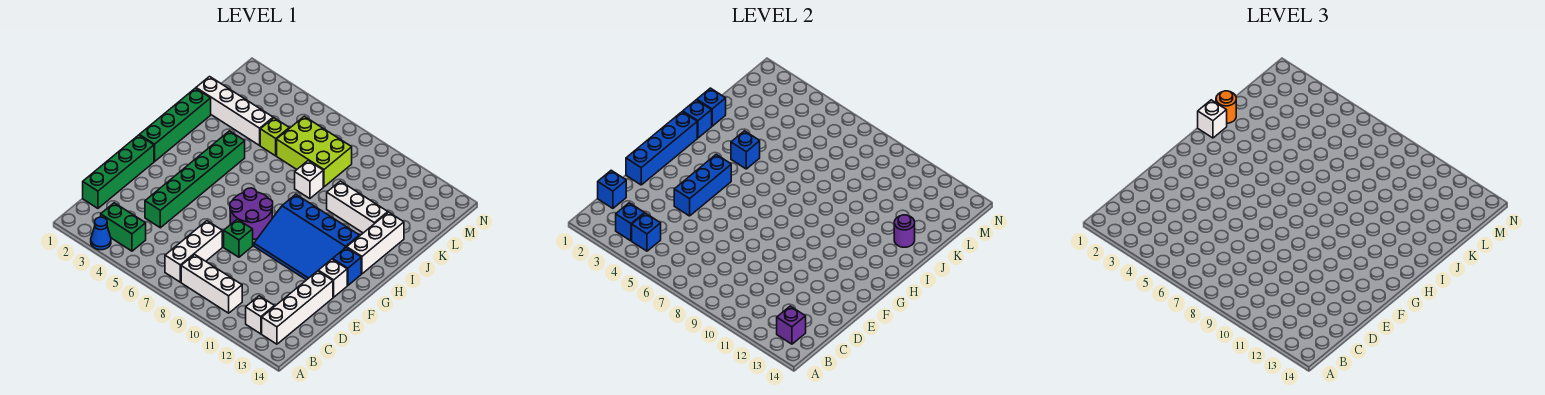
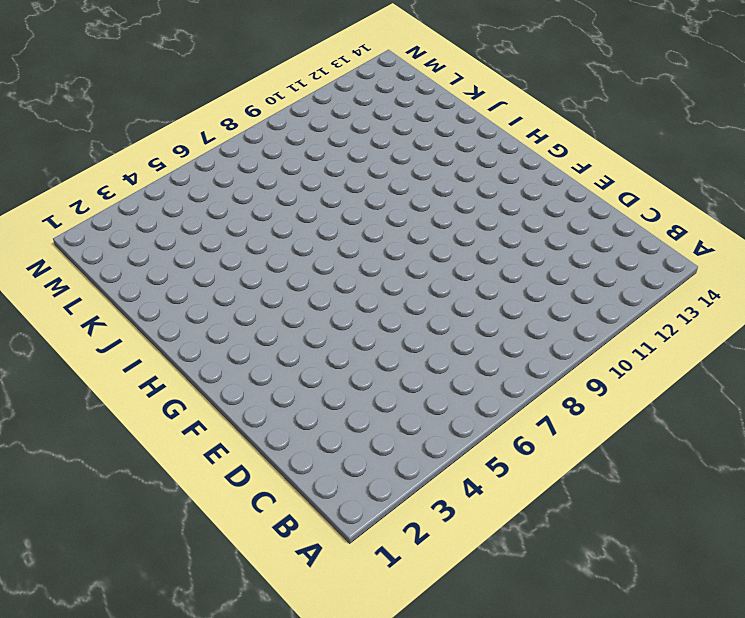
none -> blue 1x1 cone [91,217,111,250]
none -> green 1x2 brick [101,203,146,251]
none -> white 1x3 brick [165,221,222,282]
none -> white 1x3 brick [181,254,242,313]

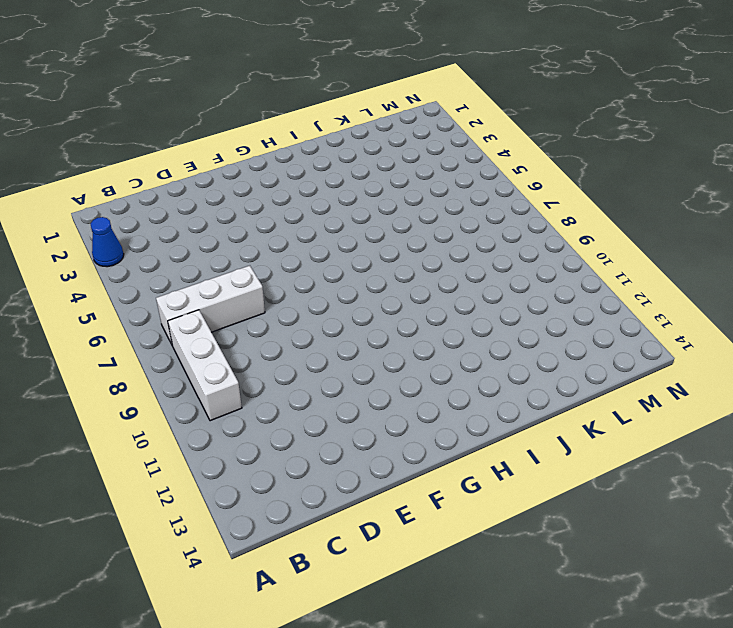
none -> green 1x2 brick [101,203,146,251]
none -> white 1x1 brick [246,296,274,334]
none -> white 1x4 brick [262,271,333,344]
none -> green 1x4 brick [83,135,154,208]

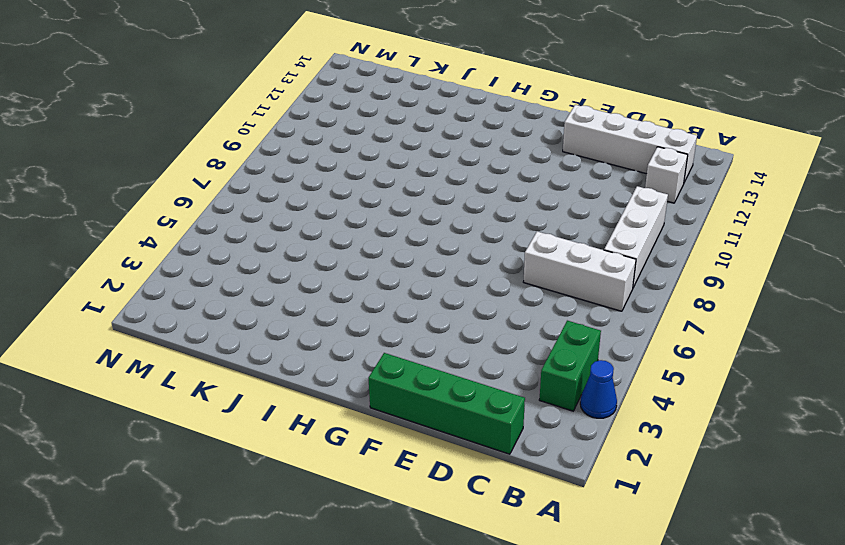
none -> green 1x6 brick [145,131,245,228]
none -> green 1x1 brick [224,219,253,257]
none -> purple 2x2 round brick [230,188,273,239]
none -> blue 3x4 slope [254,194,359,280]

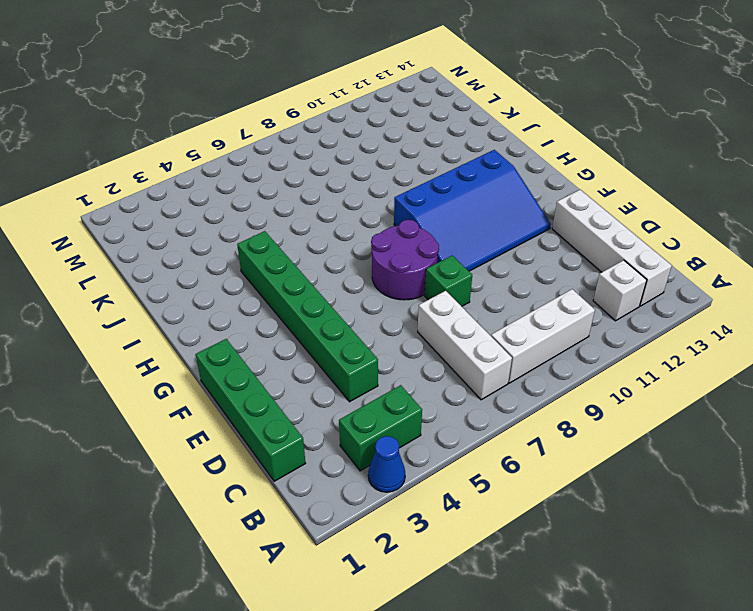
none -> white 1x1 brick [318,259,347,297]
none -> green 1x4 brick [139,88,211,161]
none -> blue 1x1 brick [333,247,361,286]
none -> white 1x3 brick [347,212,404,274]

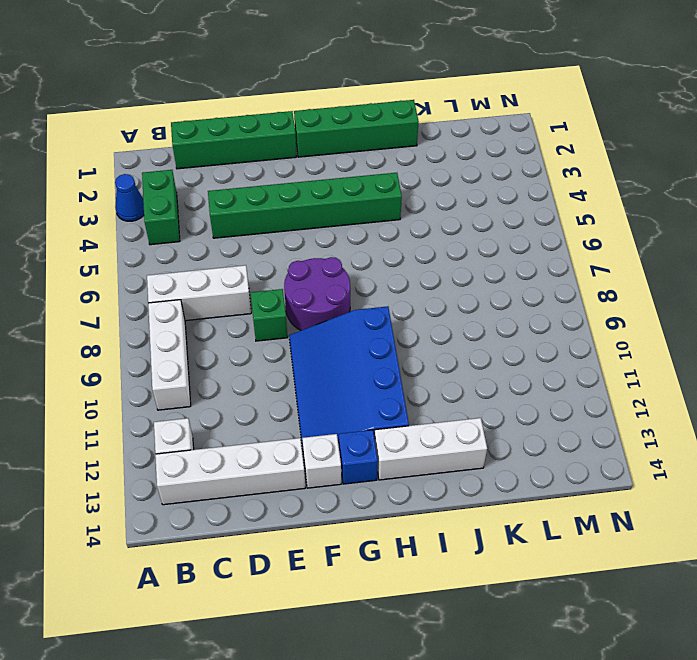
none -> white 1x1 brick [295,161,323,199]
none -> white 1x3 brick [327,181,388,233]
none -> white 1x4 brick [196,77,273,145]
none -> lime 1x1 brick [260,118,289,156]

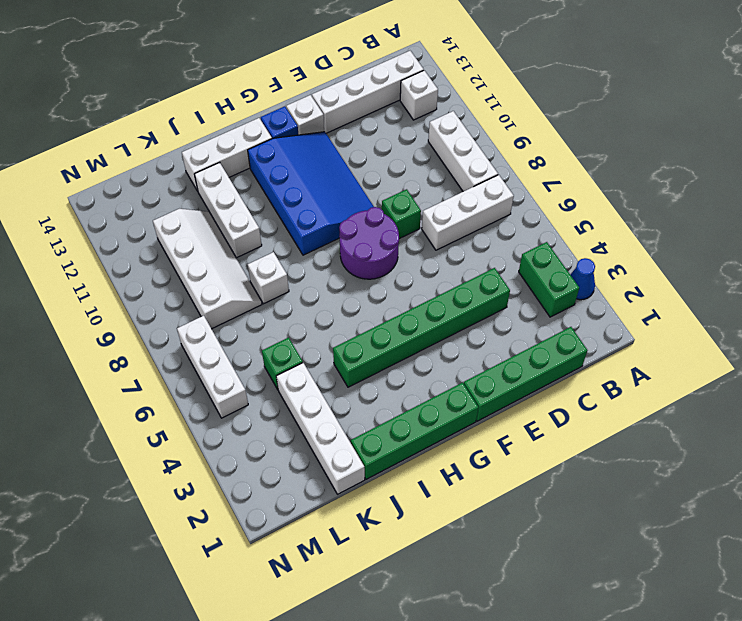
green 1x1 brick [262,338,303,389] -> lime 1x1 brick [260,118,289,156]
white 2x4 slope [153,209,262,329] -> lime 2x3 brick [277,116,352,187]
white 1x3 brick [177,316,248,418] -> none
none -> blue 1x1 brick [616,203,644,241]
none -> blue 1x1 brick [632,213,661,251]
none -> purple 1x1 brick [777,306,806,344]
none -> blue 1x1 brick [598,170,626,208]

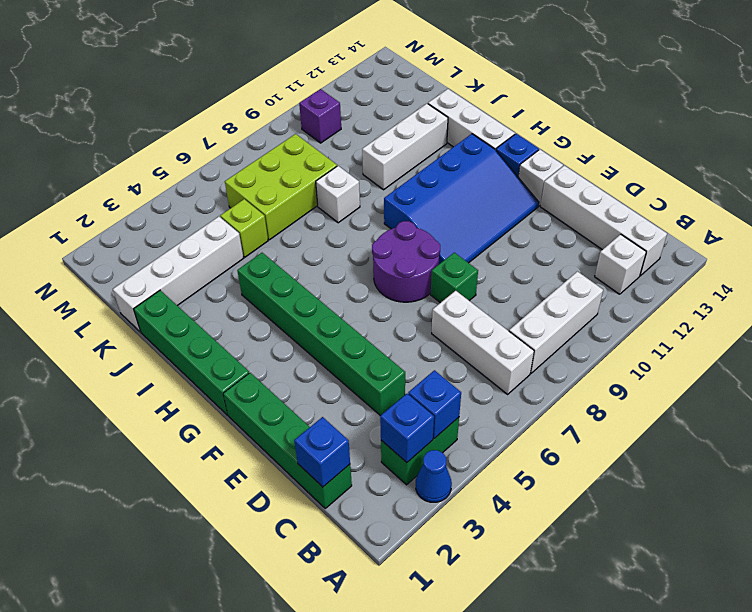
purple 1x1 brick [299,89,341,143] -> purple 1x1 brick moved to [777,306,806,344]
none -> blue 1x4 brick [626,112,697,185]
none -> blue 1x3 brick [674,155,731,216]
none -> blue 1x1 brick [683,100,712,138]
none -> blue 1x1 brick [731,131,760,169]

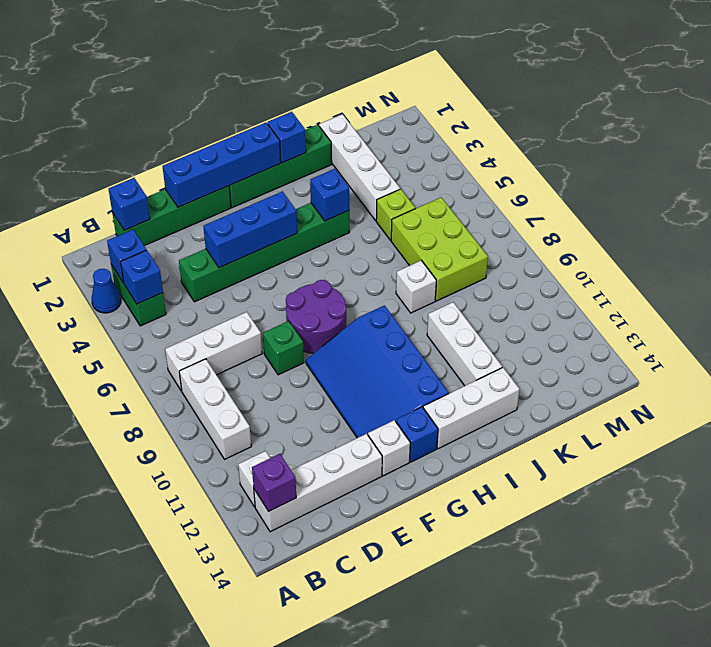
none -> blue 1x1 brick [697,88,726,126]
none -> purple 1x1 round brick [894,215,915,247]
none -> white 1x1 brick [1198,100,1227,138]
none -> orange 1x1 round brick [1216,91,1236,123]

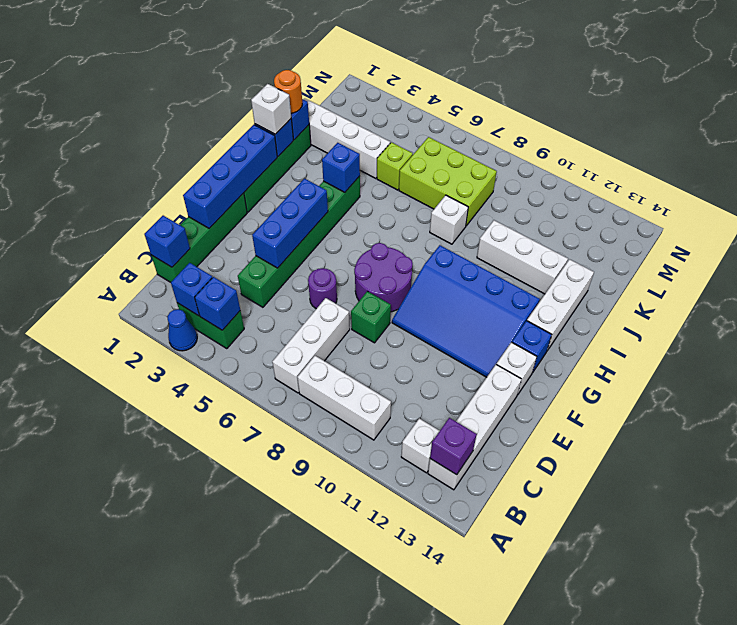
purple 1x1 round brick [308,268,337,309] -> purple 1x1 round brick moved to [894,215,915,247]

